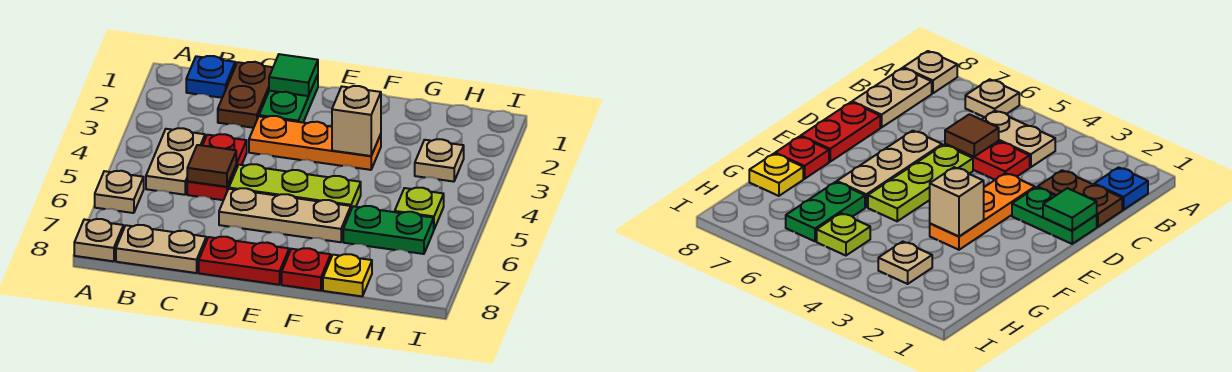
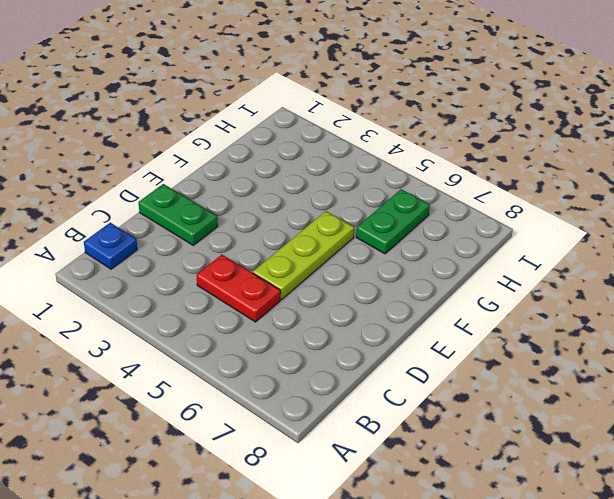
none -> tan 1x1 plate [95,171,144,213]
none -> tan 1x1 plate [74,219,123,261]
none -> tan 1x2 plate [146,128,205,195]

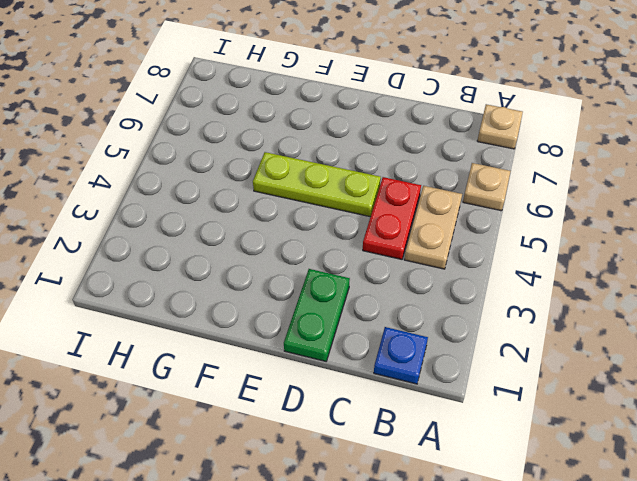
none -> tan 1x2 plate [116,225,206,273]
none -> brown 1x2 plate [218,62,273,128]
none -> orange 1x3 plate [249,116,381,170]

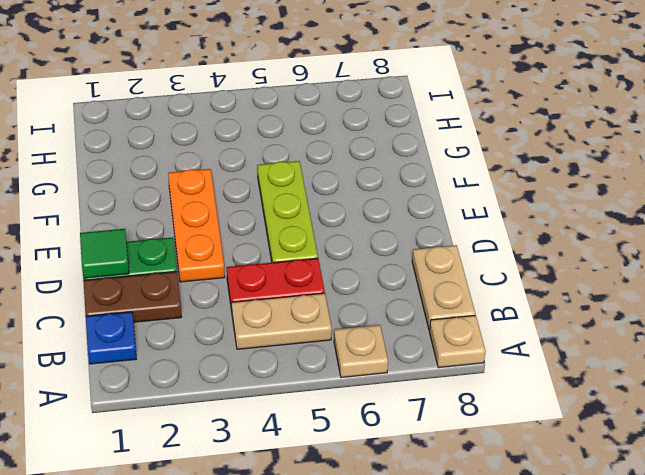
none -> tan 1x3 plate [219,188,351,242]
none -> red 1x2 plate [199,237,289,285]
none -> red 1x1 plate [282,248,331,291]

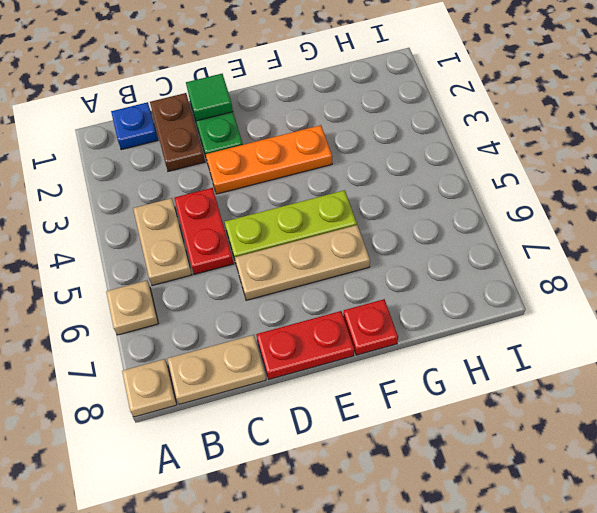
none -> green 1x2 plate [343,206,434,254]
none -> yellow 1x1 plate [323,254,372,296]
none -> tan 1x1 plate [415,139,464,182]

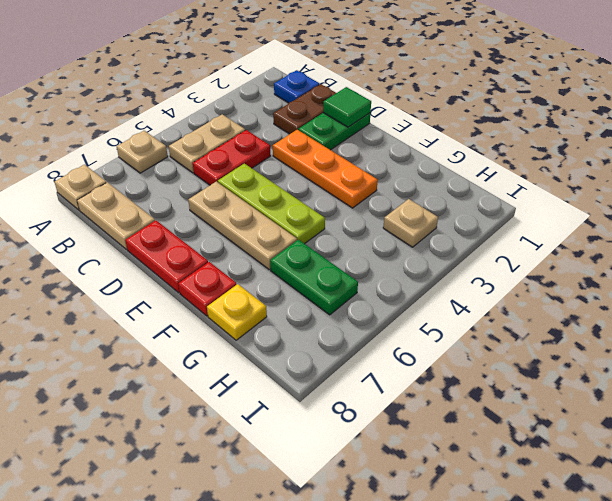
none -> lime 1x1 plate [395,188,444,229]
none -> brown 1x1 tile [187,145,236,187]
none -> tan 1x1 brick [332,86,381,156]

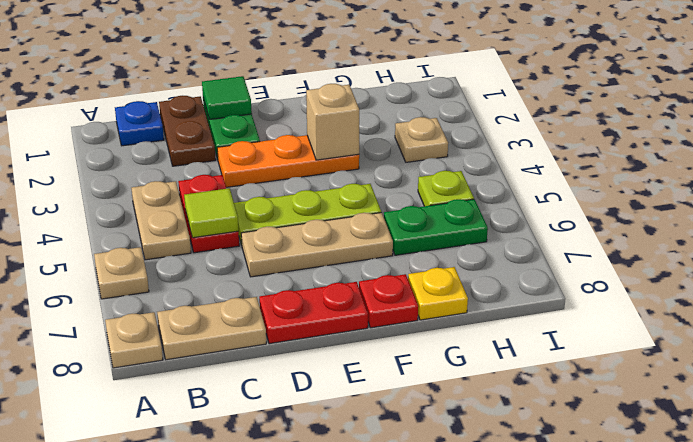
lime 1x1 tile [184,188,238,238] -> brown 1x1 tile [187,145,236,187]

